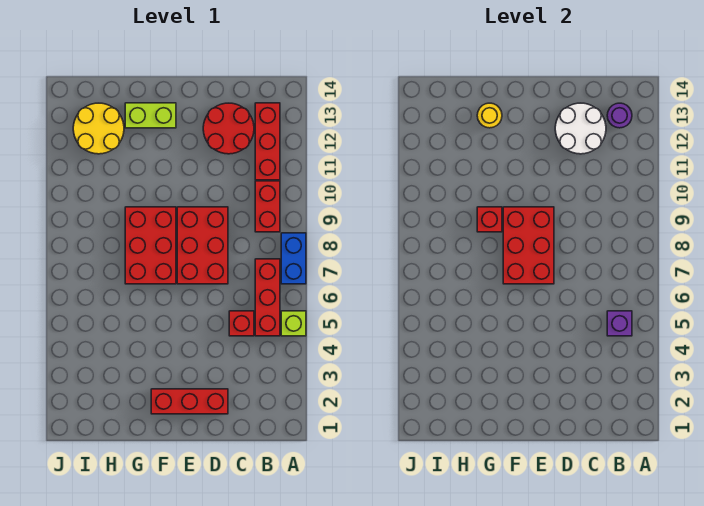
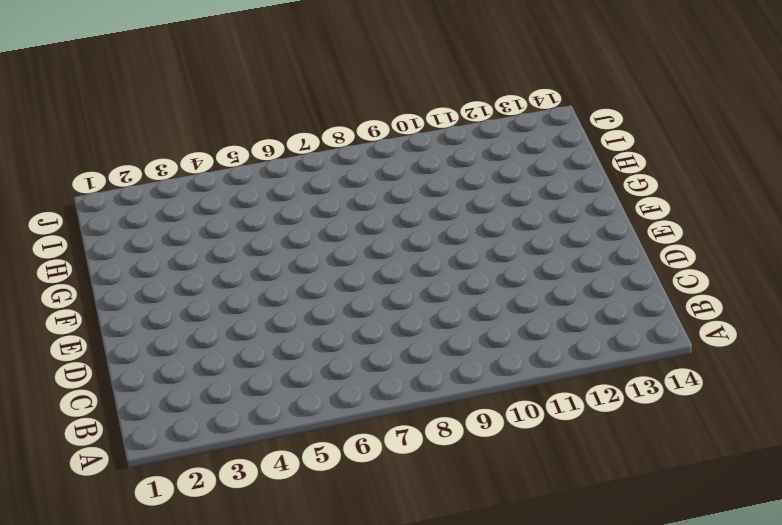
none -> lime 1x1 brick [281,311,306,336]
none -> blue 1x2 brick [281,233,306,284]
none -> red 1x3 brick [255,259,280,336]

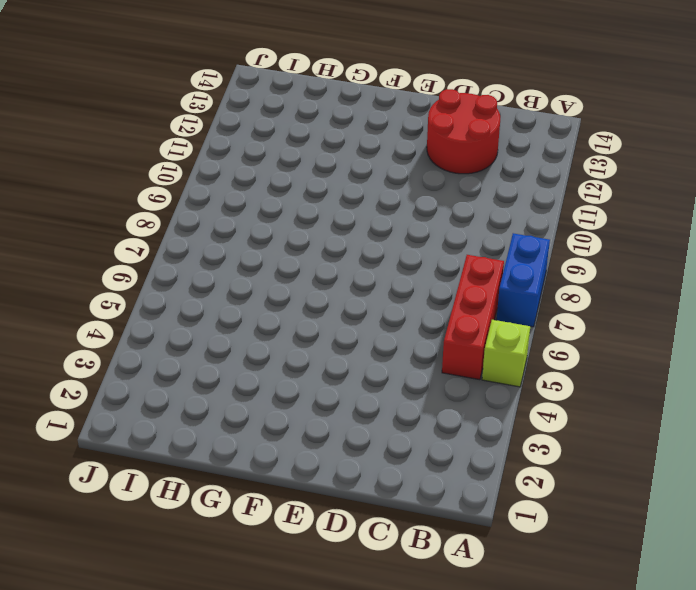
none -> red 1x2 brick [255,181,280,232]
none -> red 1x3 brick [255,103,280,180]
none -> red 1x1 brick [229,311,254,336]

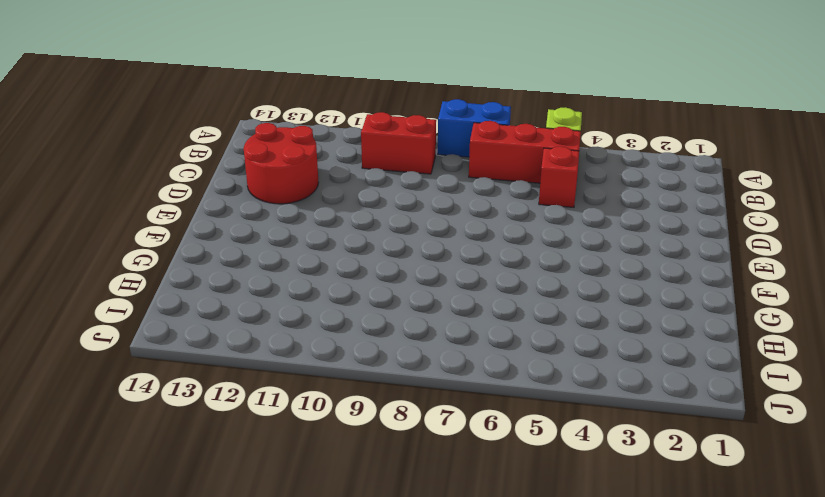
none -> red 1x3 brick [255,103,280,180]
none -> red 1x3 brick [151,389,228,414]
none -> red 2x3 brick [177,207,228,284]

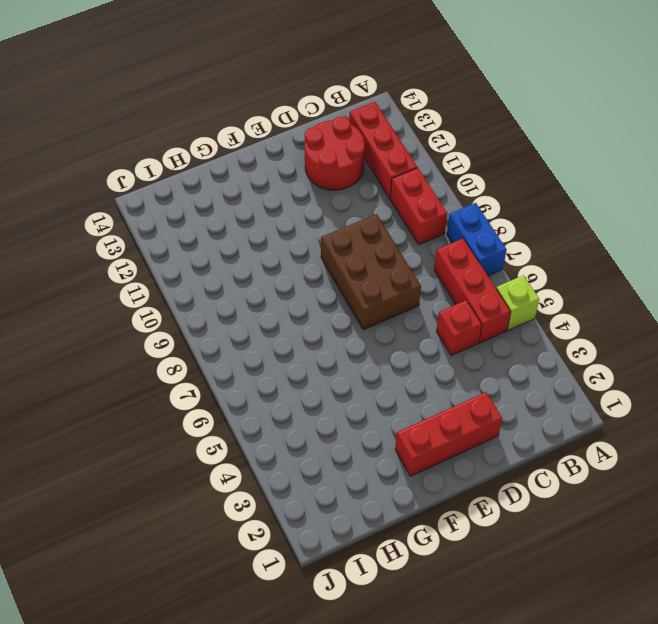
brown 2x3 brick [321,214,421,330] -> red 2x3 brick [177,207,228,284]
none -> red 2x3 brick [125,207,176,284]
none -> lime 1x2 brick [125,103,176,128]
none -> yellow 2x2 round brick [73,103,124,154]

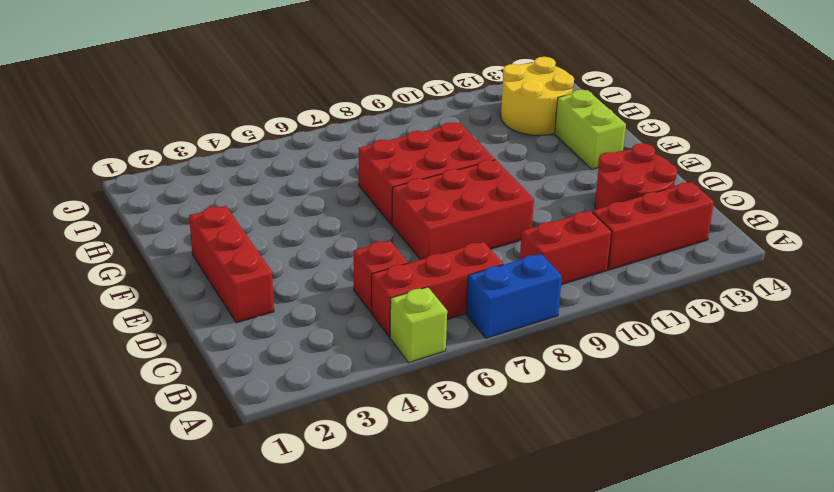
none -> purple 1x1 brick [607,311,632,336]
none -> purple 1x1 round brick [607,103,632,128]
none -> white 2x2 round brick [555,103,606,154]

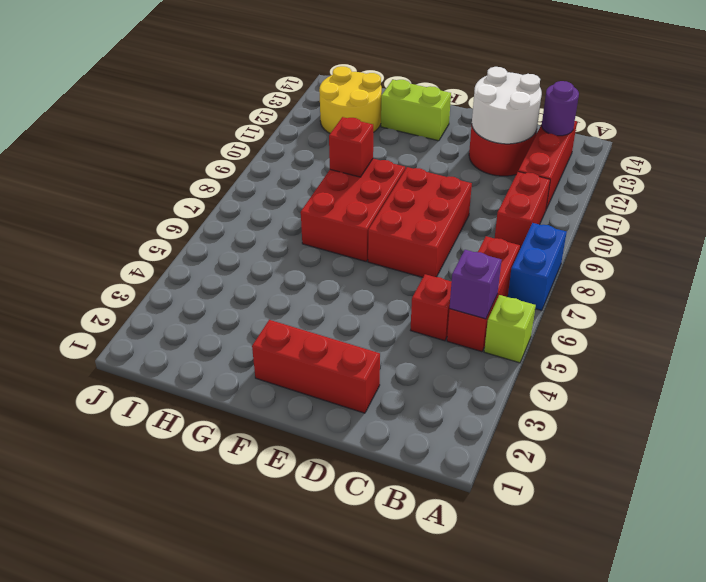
none -> red 2x3 brick [503,207,554,284]
none -> yellow 1x1 round brick [477,103,502,128]

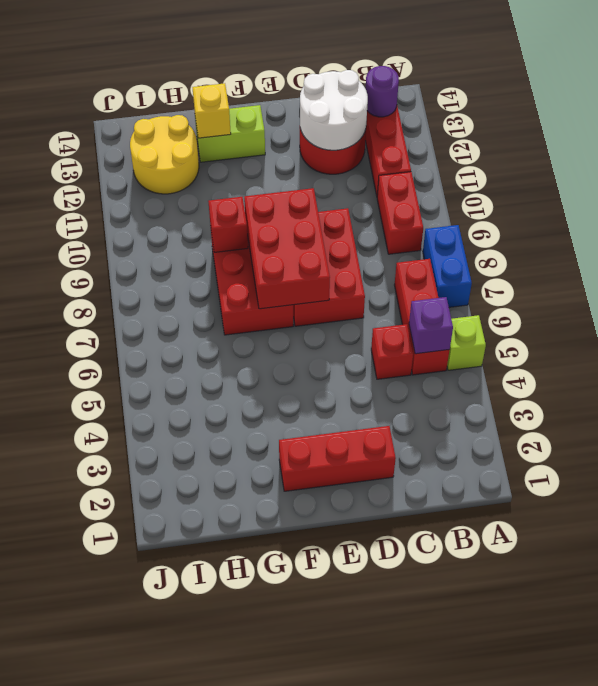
yellow 1x1 brick [192,83,231,138] -> yellow 1x1 round brick [477,103,502,128]

